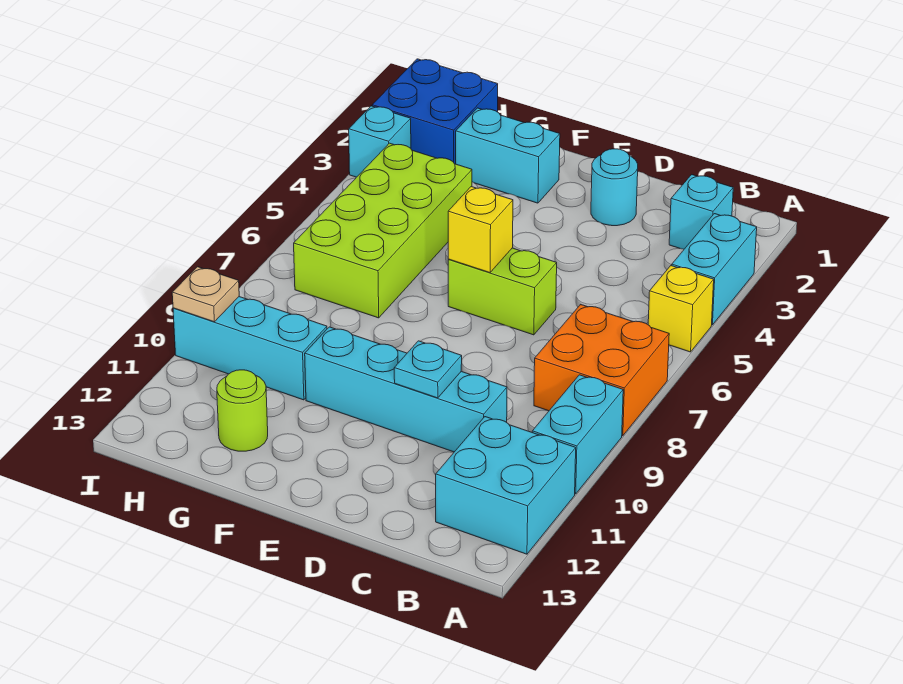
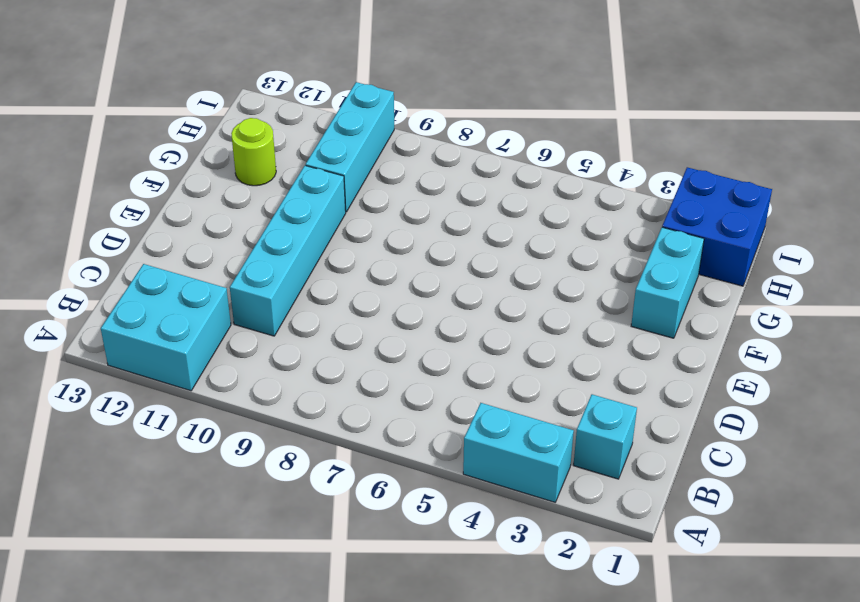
none -> yellow 1x1 brick [648,266,714,352]
none -> orange 2x2 brick [534,305,669,436]
none -> cyan 1x2 brick [532,375,623,494]

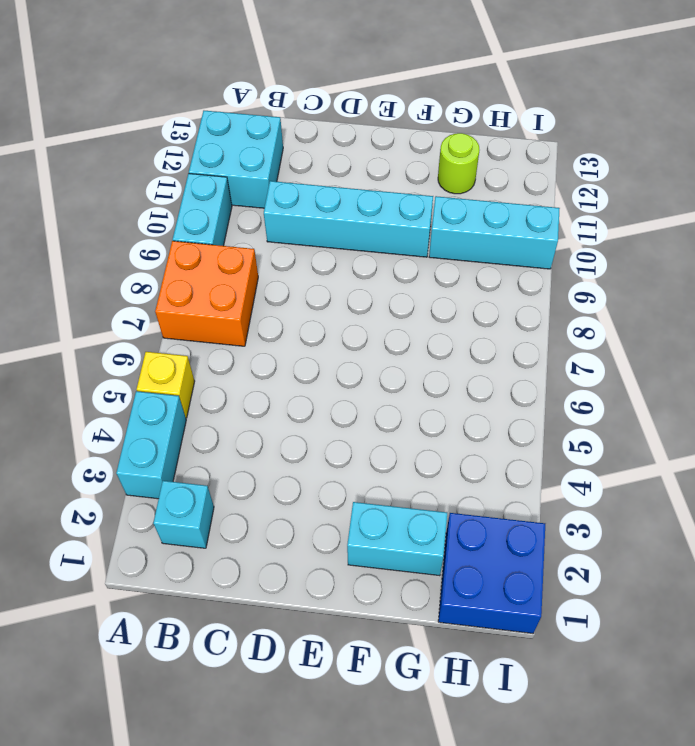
none -> cyan 1x1 round brick [591,149,638,226]
none -> lime 1x2 brick [448,248,557,335]
none -> lime 2x4 brick [294,143,472,318]

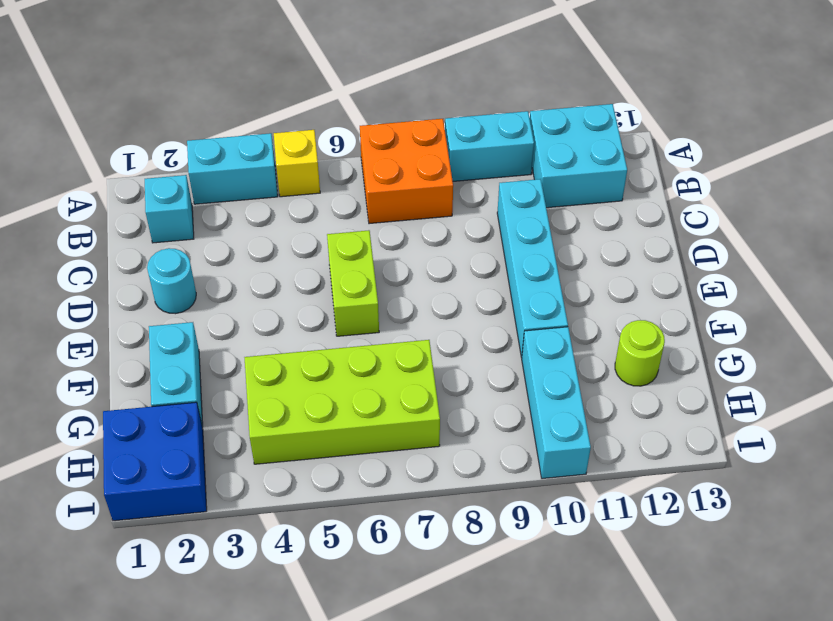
none -> cyan 1x1 brick [349,106,411,177]
none -> cyan 1x1 plate [394,341,462,398]
none -> yellow 1x1 brick [448,187,513,273]

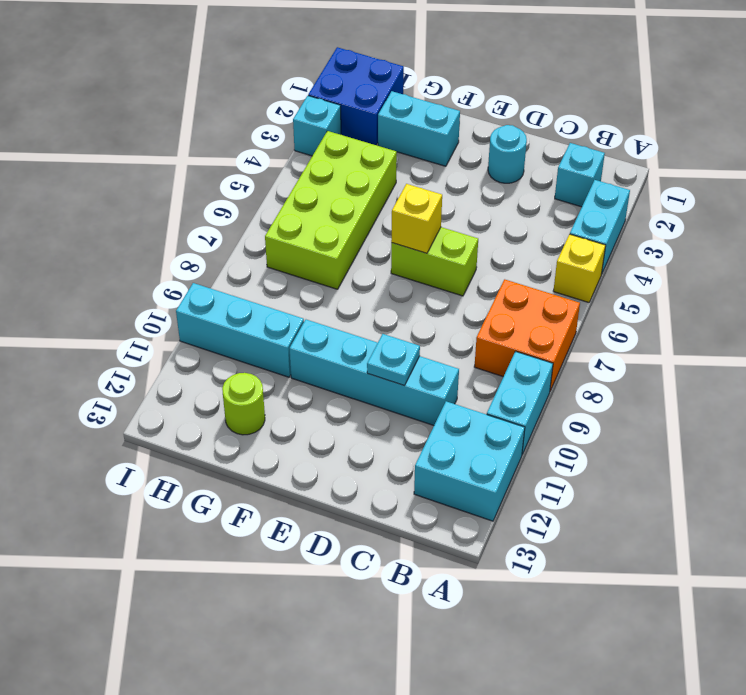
none -> tan 1x1 plate [172,267,239,322]

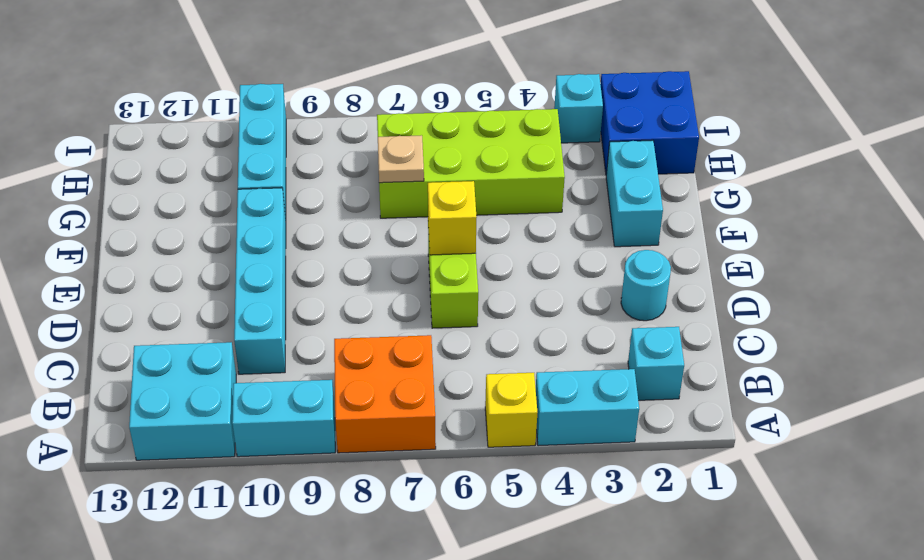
tan 1x1 plate [378,135,424,183] -> tan 1x1 plate moved to [172,267,239,322]
none -> lime 1x1 round brick [217,370,268,451]
none -> cyan 1x1 plate [394,341,462,398]

